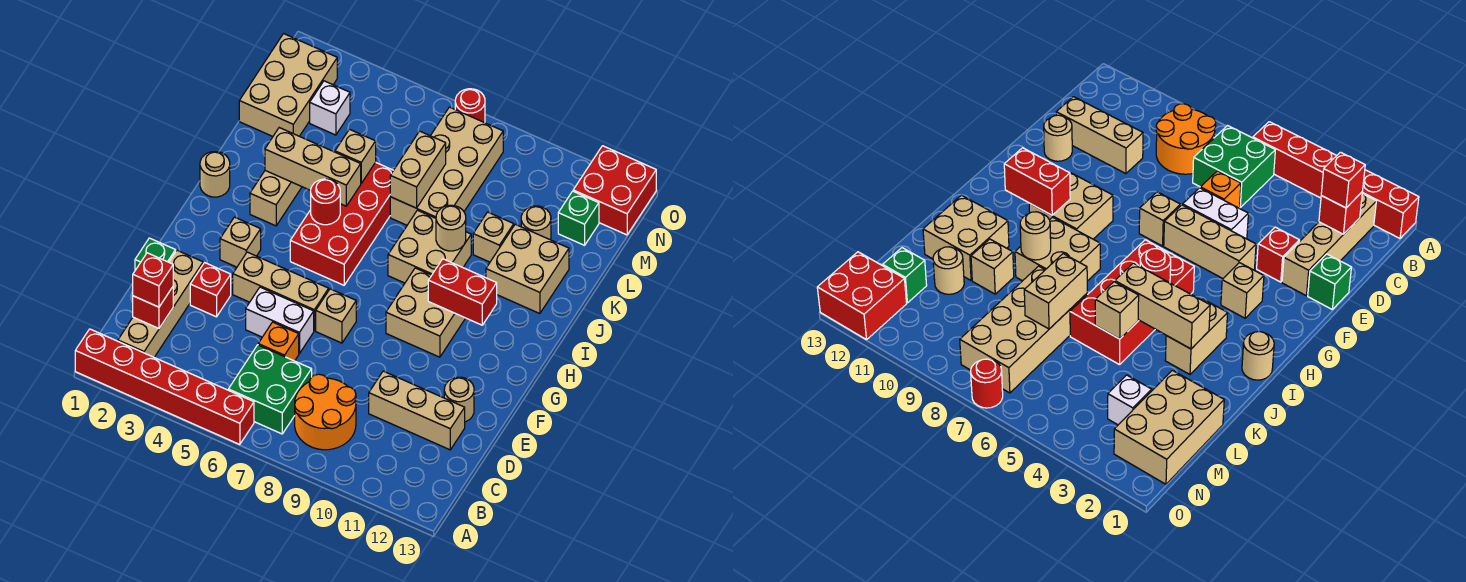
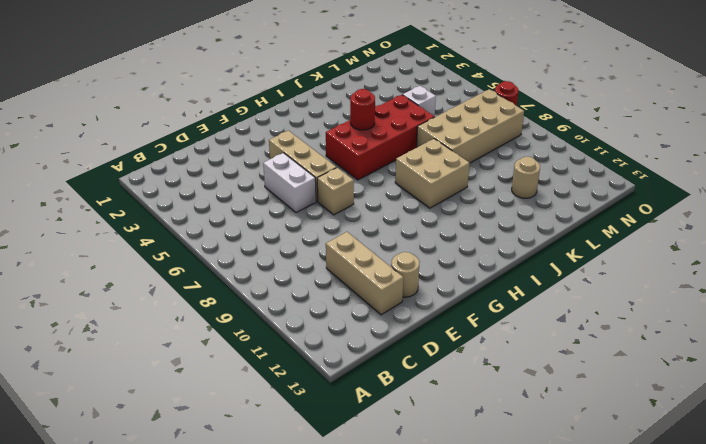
white 1x1 brick [403,86,436,116] -> white 1x1 brick moved to [310,81,350,135]
none -> red 1x6 brick [75,329,254,445]
none -> tan 1x4 brick [118,250,203,357]
none -> green 2x2 brick [228,345,312,434]
none -> orange 2x2 round brick [295,374,356,450]

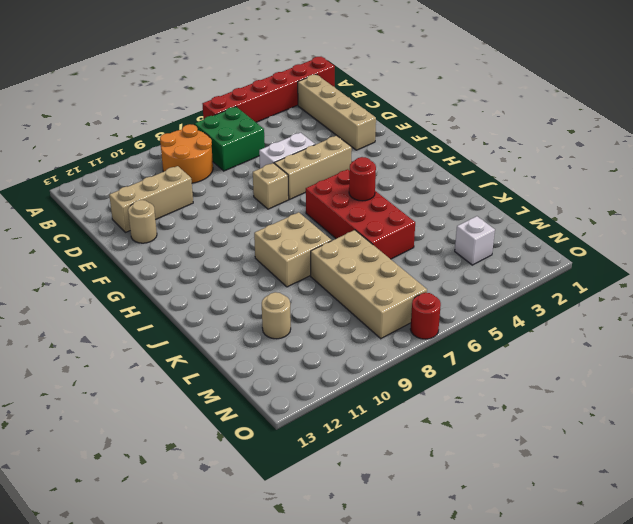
none -> orange 1x1 brick [258,322,299,361]
none -> green 1x1 brick [135,238,176,270]
none -> red 1x1 brick [190,263,231,317]
none -> tan 1x1 brick [220,217,261,267]

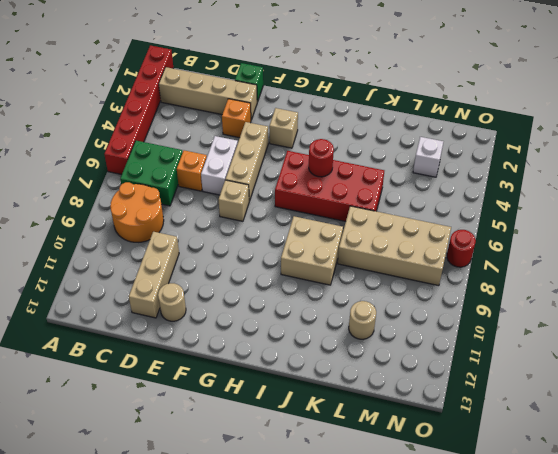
orange 1x1 brick [222,99,251,138] -> red 1x1 brick [190,263,231,317]
none -> tan 2x2 brick [386,268,465,357]
none -> tan 1x1 round brick [200,152,230,197]
none -> tan 1x2 brick [250,171,302,226]
none -> tan 2x2 brick [486,224,569,314]

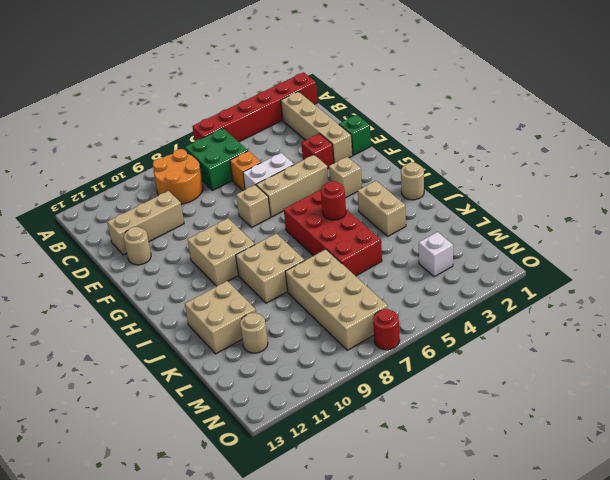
none -> tan 1x1 brick [473,212,514,262]
none -> tan 2x3 brick [239,34,337,136]
none -> green 1x1 brick [558,191,599,245]
none -> red 2x2 brick [573,146,656,235]

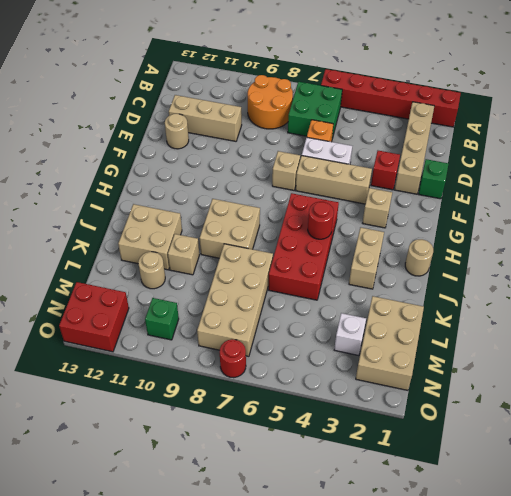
green 1x1 brick [145,298,179,340] -> green 1x1 brick moved to [558,191,599,245]
none -> tan 2x2 brick [386,268,465,357]
none -> red 1x1 brick [133,287,173,328]
none -> red 1x2 brick [428,259,497,325]
none -> tan 1x3 brick [265,128,361,206]

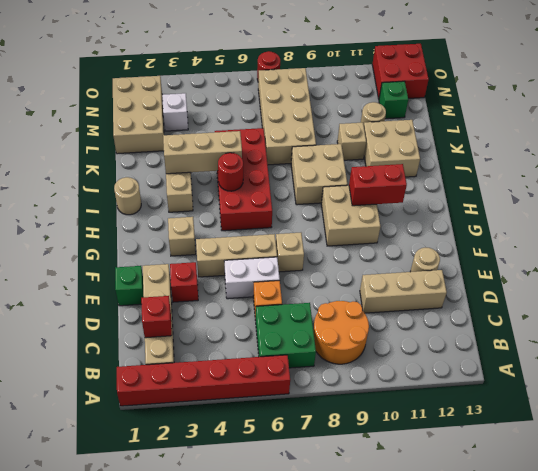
none -> tan 1x1 round brick [436,205,466,251]
none -> tan 1x1 brick [335,129,376,183]
none -> tan 1x2 brick [390,131,446,208]
none -> red 1x1 brick [133,253,173,307]

